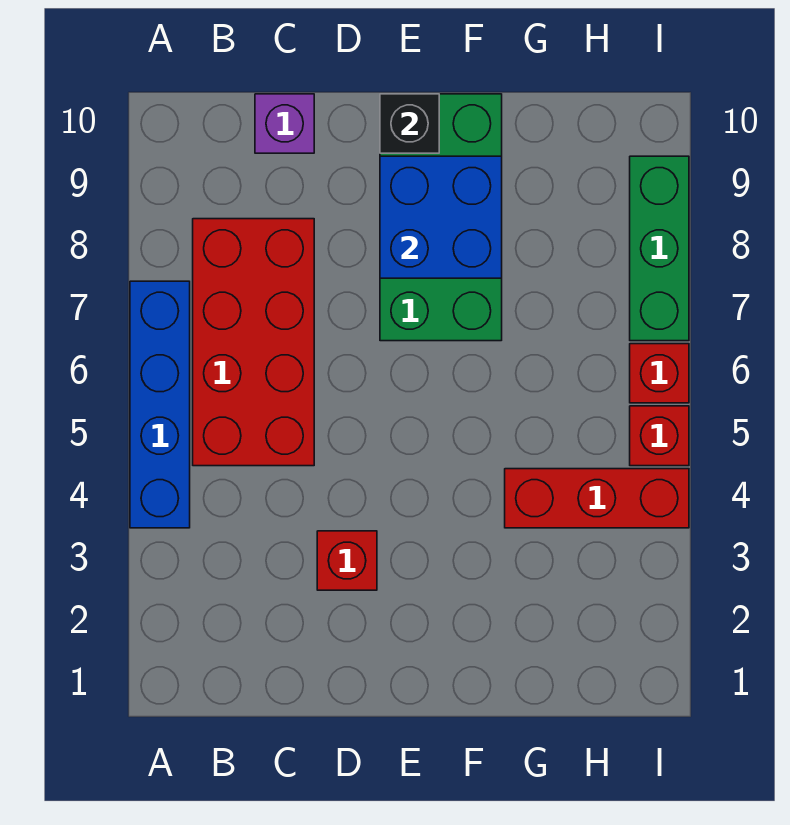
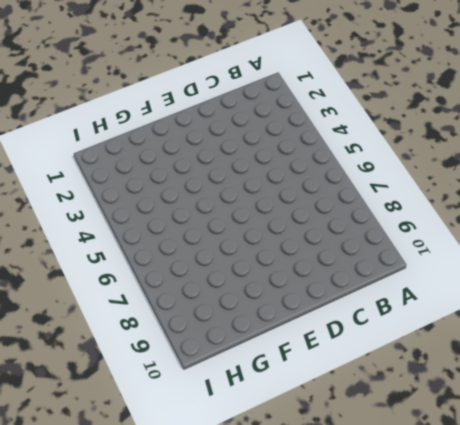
none -> blue 1x4 brick [130,281,190,528]
none -> red 2x4 brick [193,219,314,466]

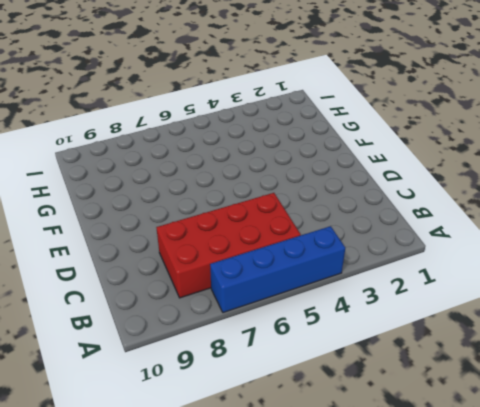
none -> purple 1x1 brick [255,94,314,153]
none -> red 1x1 brick [317,531,377,590]

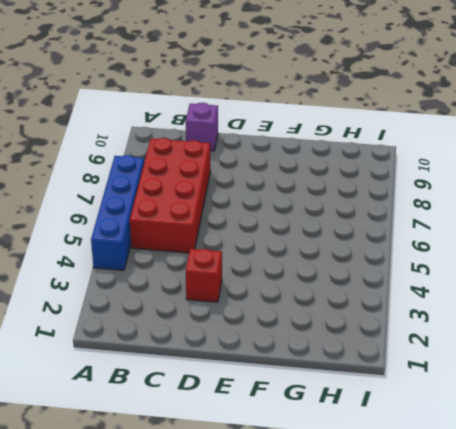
none -> green 2x4 brick [380,94,502,341]
none -> red 1x3 brick [505,469,689,528]

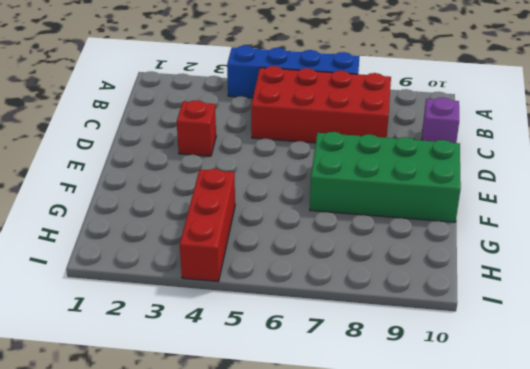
none -> red 1x1 brick [630,406,689,466]
none -> red 1x1 brick [630,344,689,403]

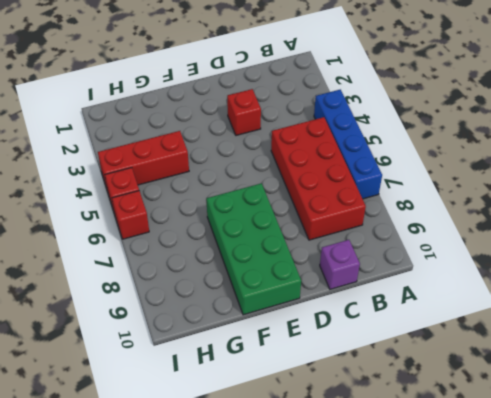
none -> green 1x3 brick [630,156,689,341]
none -> blue 2x2 brick [380,156,502,278]

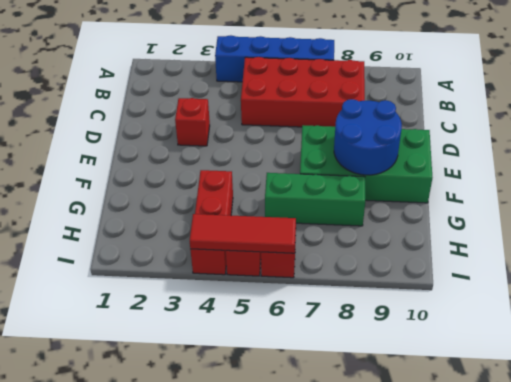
blue 2x2 round brick [334,99,402,175] -> blue 2x2 brick [380,156,502,278]
green 1x3 brick [265,173,365,226] -> green 1x3 brick moved to [630,156,689,341]
red 1x3 tile [190,214,296,253] -> none
none -> purple 1x1 brick [255,94,314,153]
none -> black 1x1 brick [380,94,439,153]

